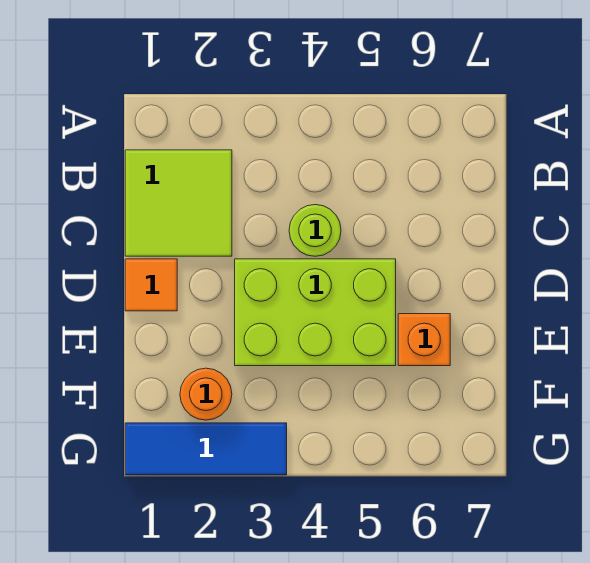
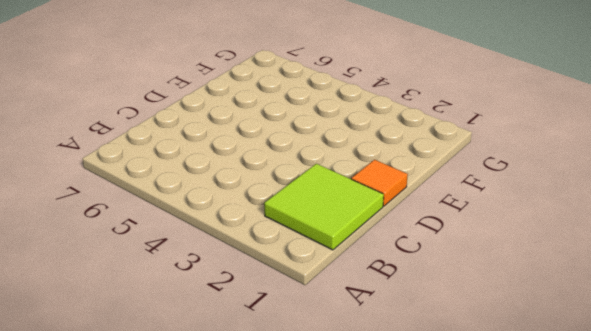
none -> lime 1x1 round brick [289,205,341,256]
none -> lime 2x3 brick [235,259,396,366]

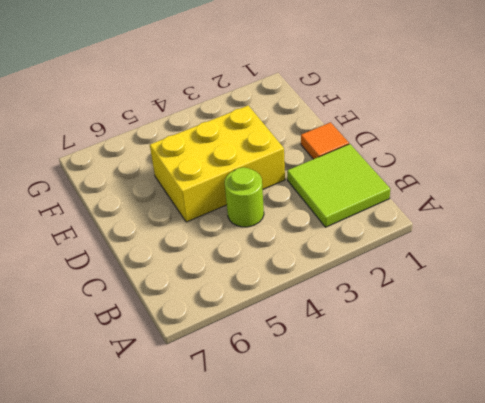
yellow 2x3 brick [150,105,285,222] -> lime 2x3 brick [235,259,396,366]
none -> orange 1x1 brick [398,314,450,366]
none -> orange 1x1 round brick [180,368,232,420]

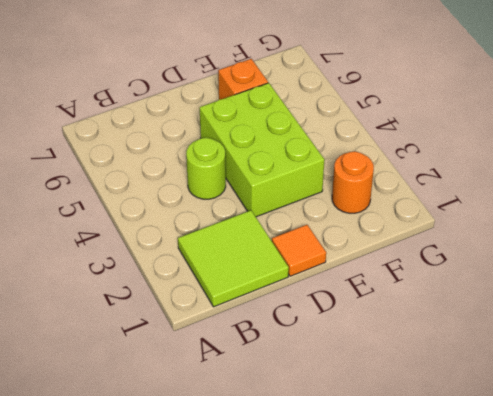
none -> blue 1x3 tile [125,423,287,475]

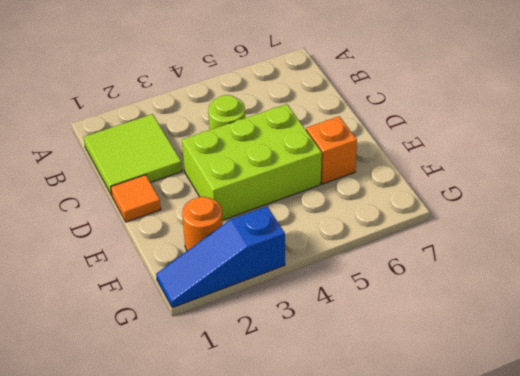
blue 1x3 slope [156,206,285,308] -> blue 1x3 tile [125,423,287,475]

